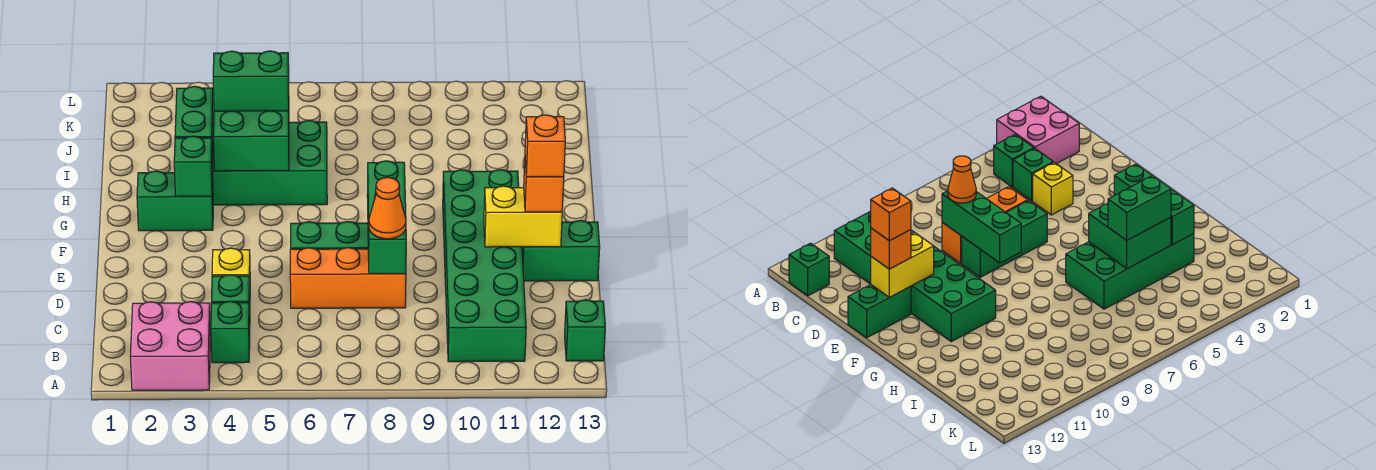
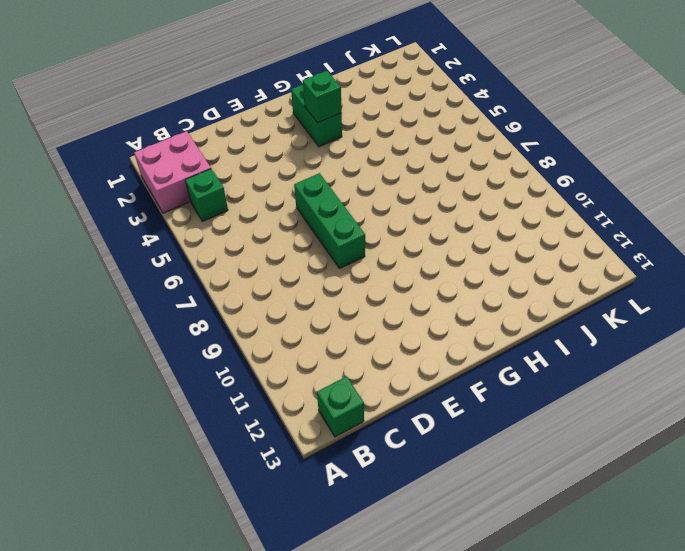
none -> green 2x6 brick [443,170,526,362]
none -> green 1x1 brick [212,275,250,327]
none -> yellow 1x1 brick [212,248,250,283]

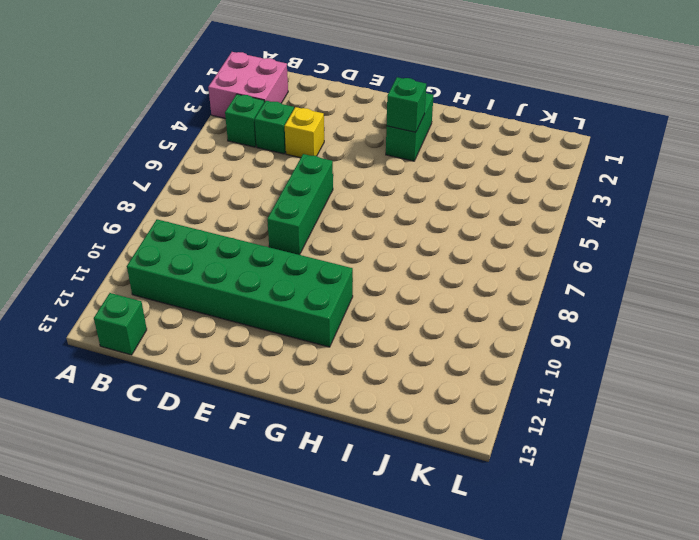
none -> orange 1x3 brick [290,248,406,308]
none -> green 1x2 brick [522,221,600,281]
none -> green 2x4 brick [212,121,327,205]

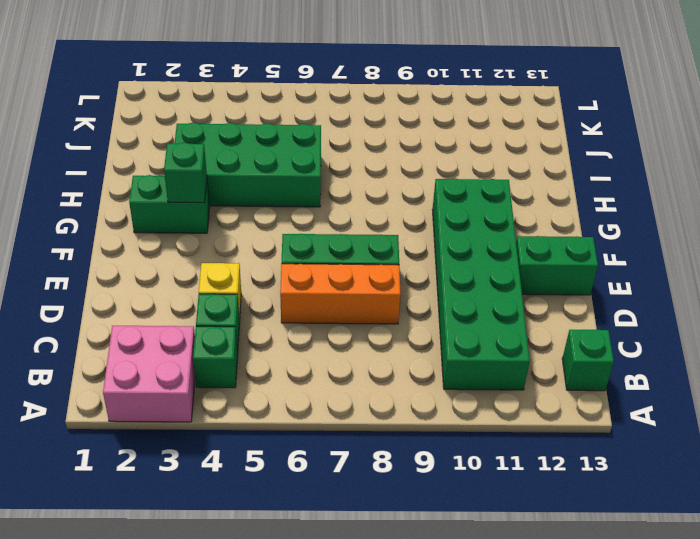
none -> green 1x3 brick [367,161,406,274]
none -> yellow 1x2 brick [484,186,562,247]
none -> green 1x2 brick [175,86,214,169]

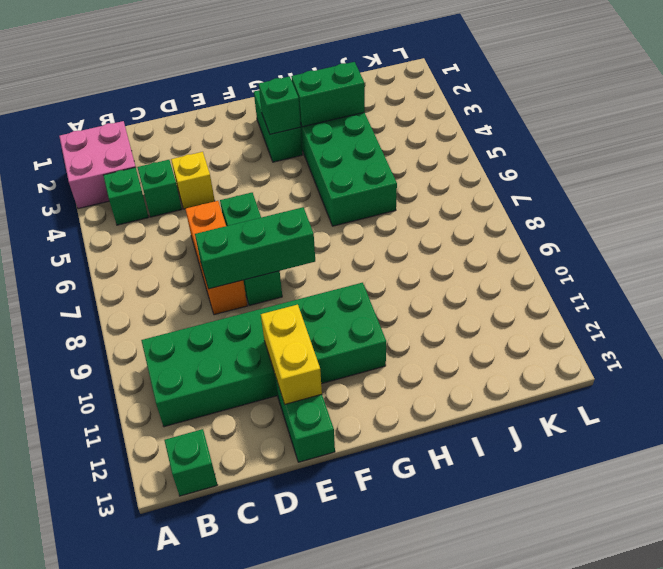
none -> green 2x2 brick [214,111,289,171]
none -> orange 1x1 cone [369,177,406,239]
none -> orange 1x1 brick [524,161,564,212]

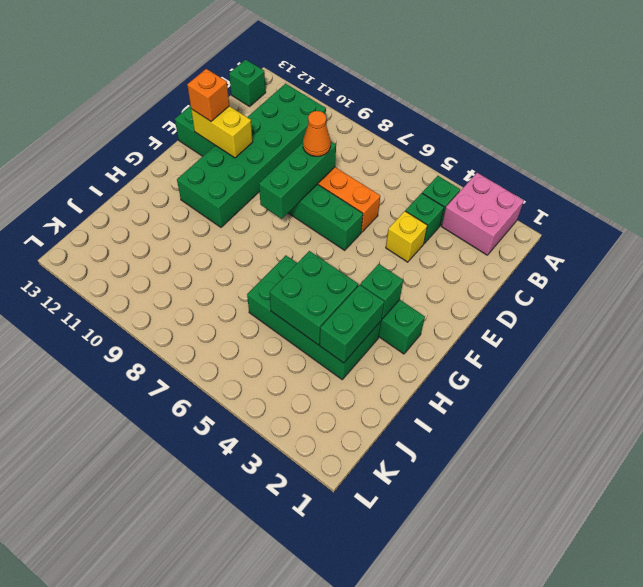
none -> green 1x2 brick [213,51,289,111]
none -> orange 1x1 brick [525,115,565,177]

